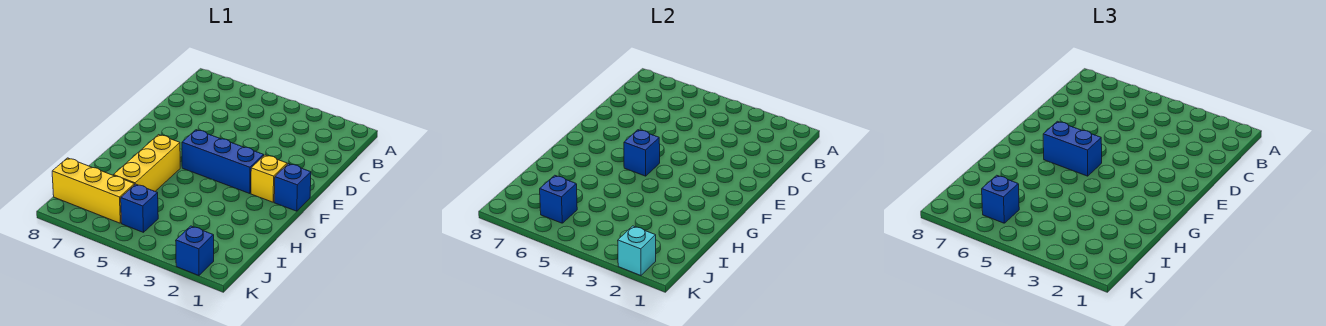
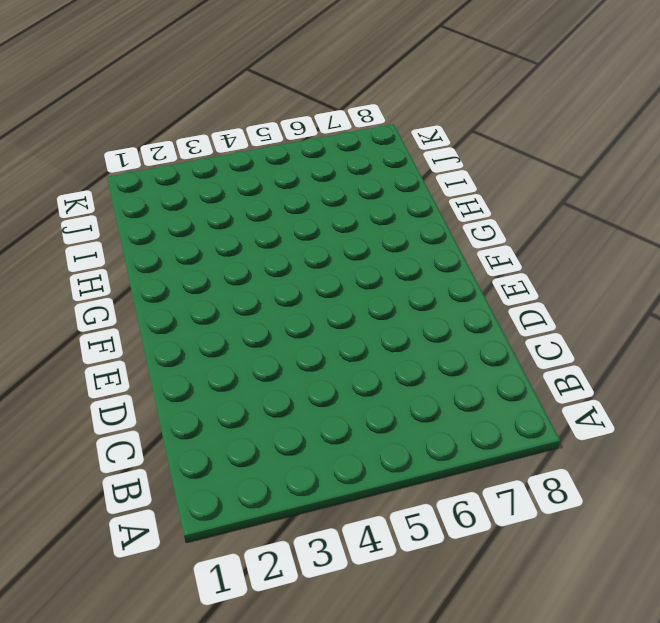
none -> blue 1x1 brick [274,164,311,211]
none -> yellow 1x1 brick [251,155,287,202]
none -> blue 1x3 brick [182,130,264,193]

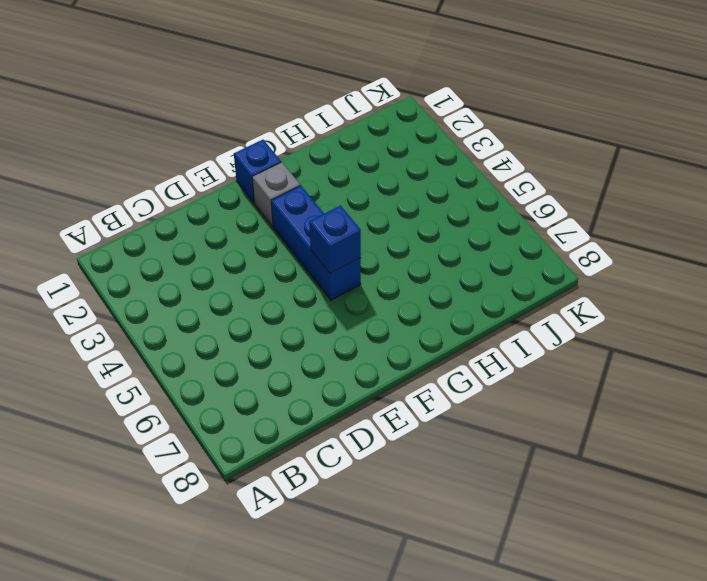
grey 1x1 brick [252,162,300,226] -> yellow 1x1 brick [251,155,287,202]
none -> yellow 1x3 brick [113,135,180,191]
none -> blue 1x1 brick [121,184,158,232]
none -> yellow 1x3 brick [52,158,135,223]

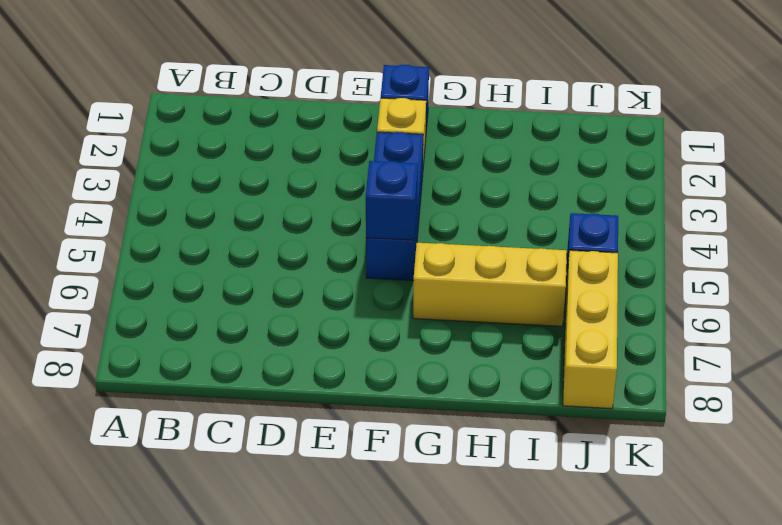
none -> blue 1x1 brick [176,226,214,276]
none -> blue 1x1 brick [540,175,577,223]
none -> cyan 1x1 brick [618,226,656,276]

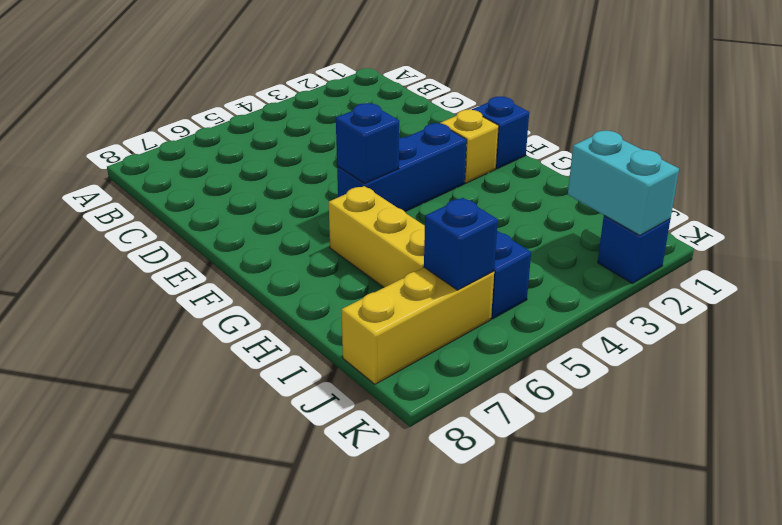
cyan 1x2 brick [568,131,679,235] -> cyan 1x1 brick [618,226,656,276]
none -> blue 1x2 brick [1043,121,1102,176]
none -> blue 1x1 brick [982,175,1019,223]

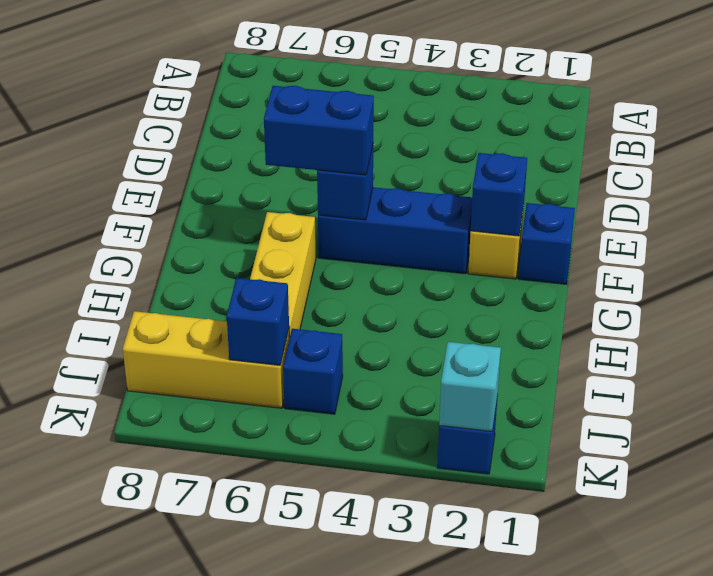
blue 1x1 brick [471,153,527,236] -> blue 1x1 brick moved to [982,175,1019,223]

